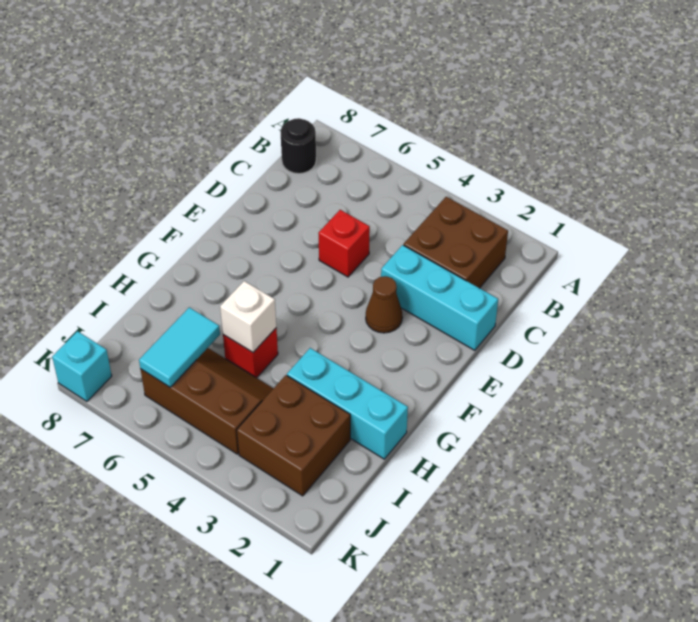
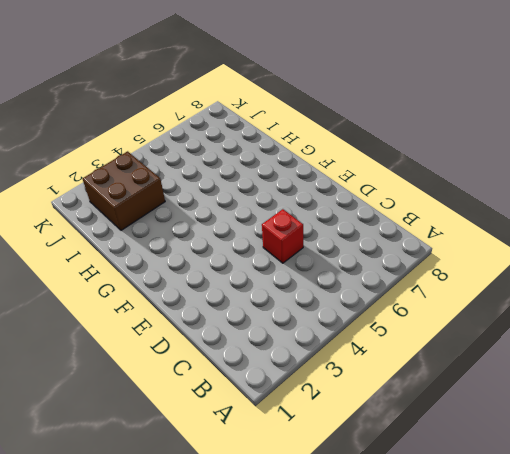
none -> brown 2x2 brick [404,197,508,288]
none -> black 1x1 round brick [281,118,316,174]
none -> cyan 1x3 brick [381,245,498,350]

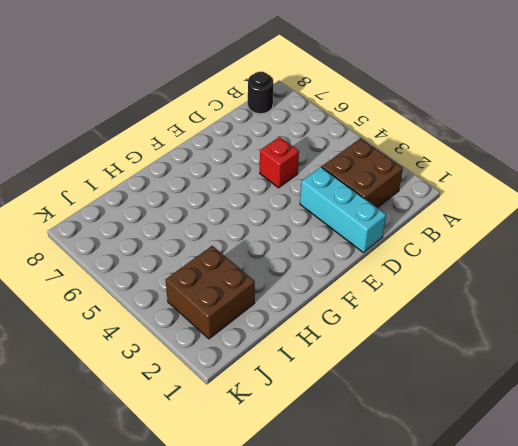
none -> brown 1x1 cone [366,276,402,333]
none -> cyan 1x3 brick [287,348,408,459]
none -> red 1x1 brick [223,328,278,378]

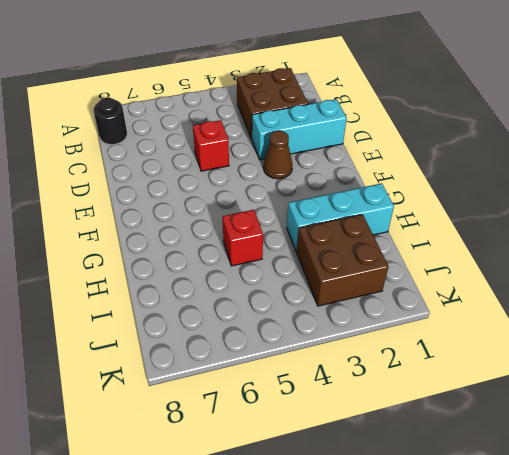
none -> brown 2x3 slope [141,348,274,454]
none -> cyan 1x1 brick [52,331,112,401]
none -> white 1x1 brick [220,281,276,352]

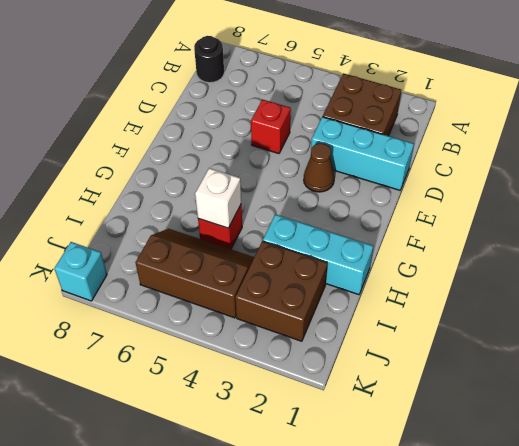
none -> cyan 1x2 tile [139,307,220,387]

